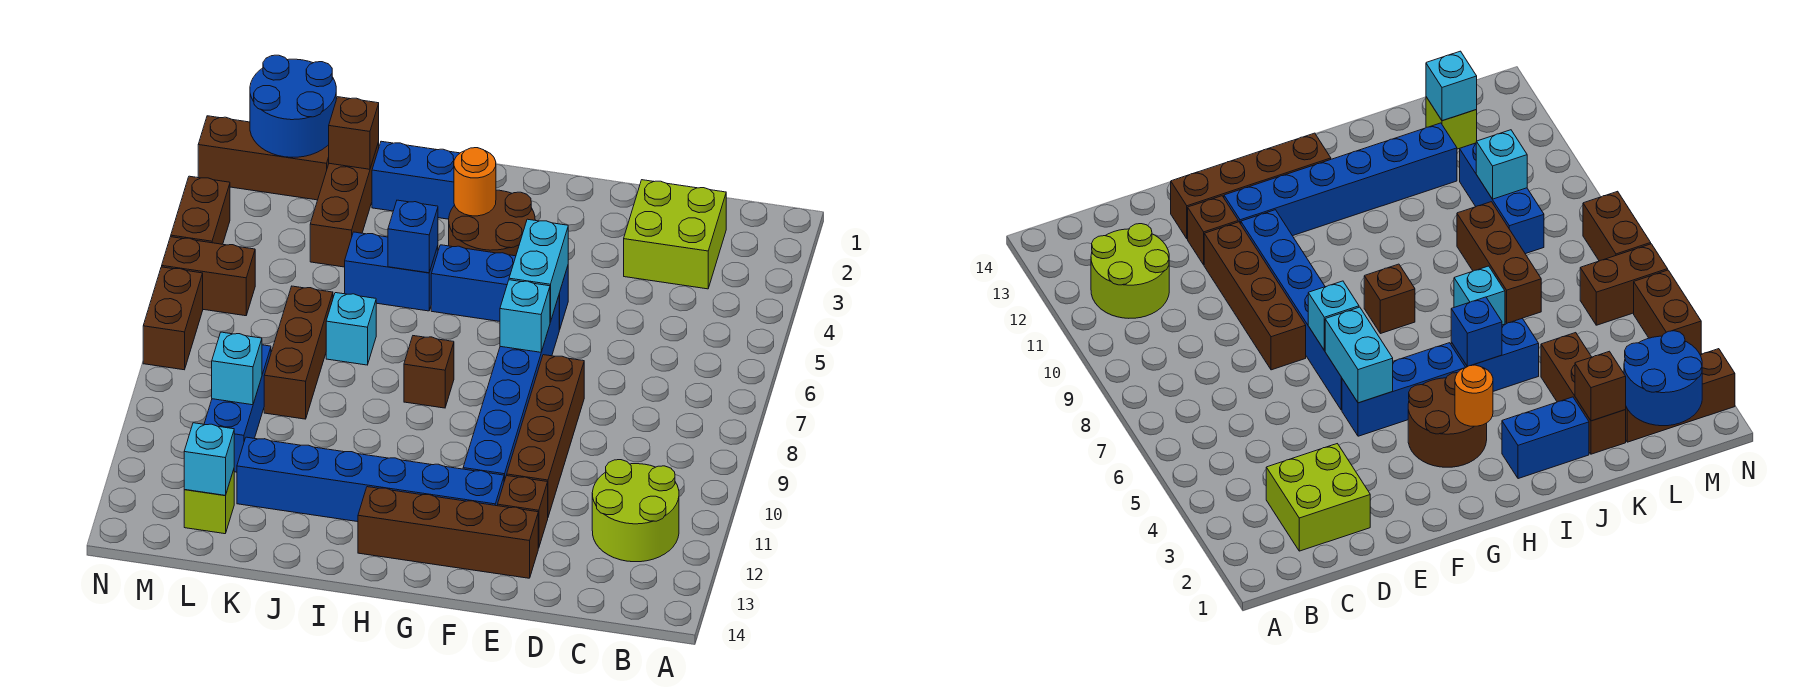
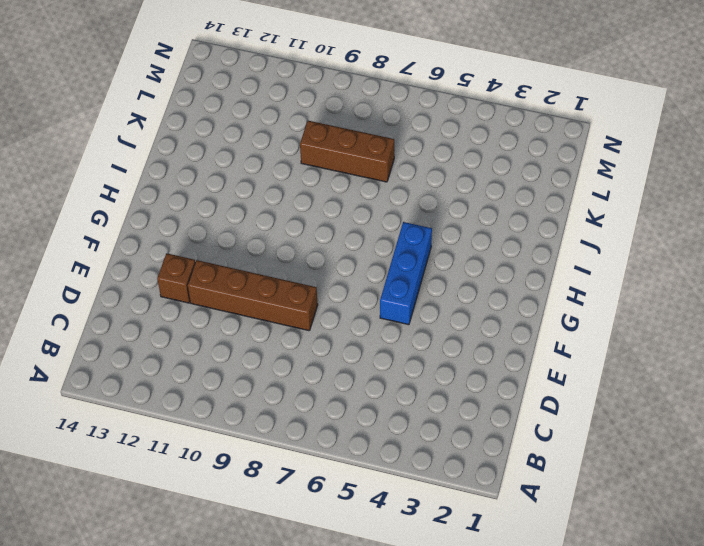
none -> lime 2x2 round brick [592,460,679,562]
none -> lime 2x2 brick [624,180,726,289]
none -> brown 1x4 brick [358,487,538,578]

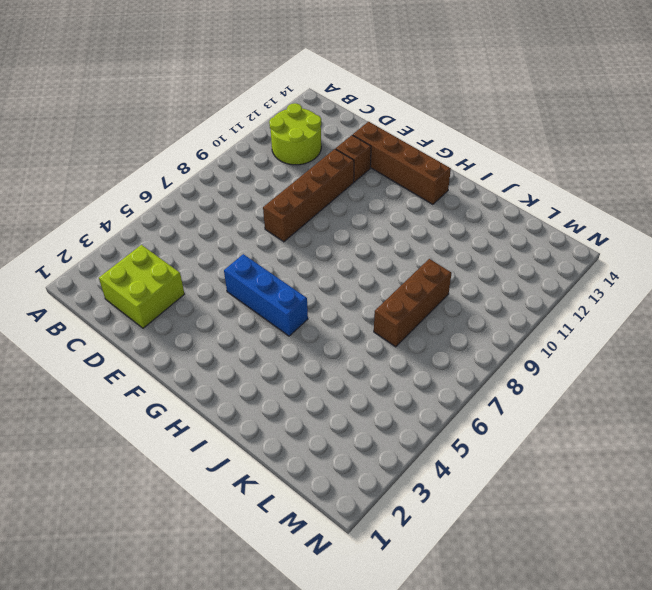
none -> blue 1x6 brick [463,296,559,481]
none -> blue 1x6 brick [237,437,504,522]
none -> brown 2x2 round brick [449,190,535,256]

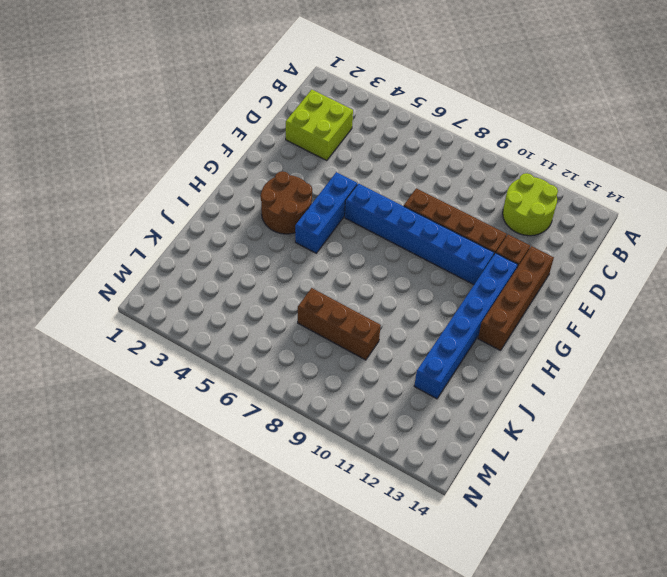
none -> brown 1x1 brick [404,336,454,408]
none -> blue 1x2 brick [372,141,460,219]
none -> blue 1x2 brick [345,232,438,311]

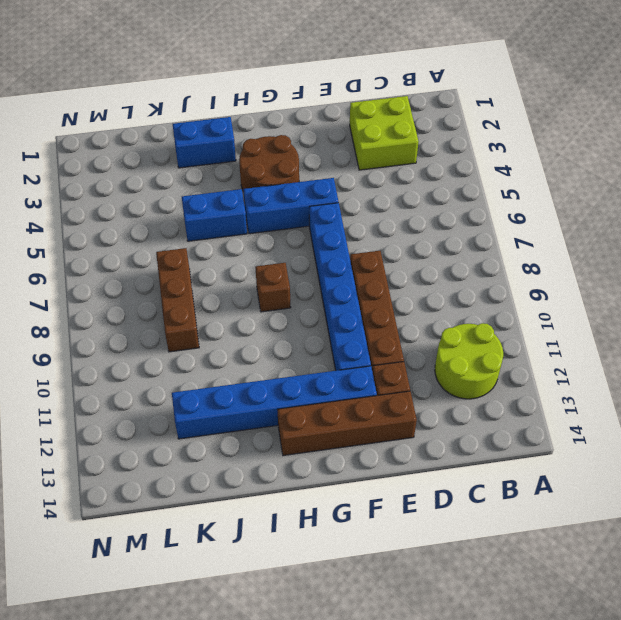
none -> cyan 1x1 brick [326,293,376,365]
none -> brown 1x3 brick [310,142,379,267]
none -> brown 1x3 brick [198,116,329,200]

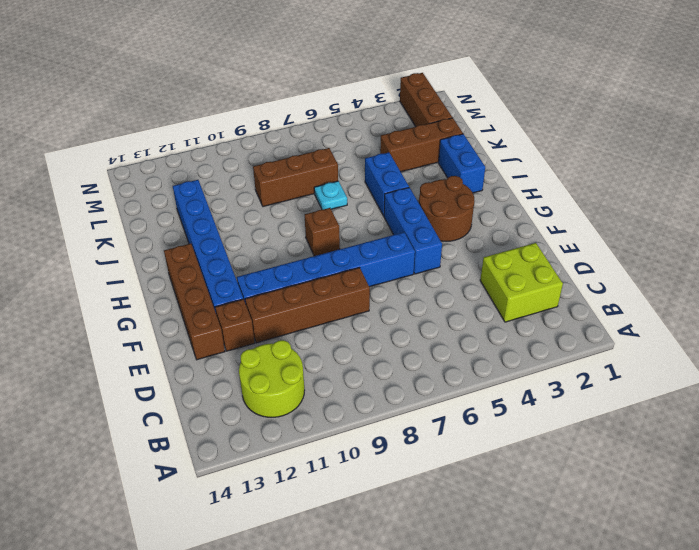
cyan 1x1 plate [314,181,347,210] -> cyan 1x1 brick [326,293,376,365]
none -> blue 1x3 brick [204,345,271,472]
none -> lime 1x1 brick [184,470,234,534]
none -> brown 1x2 brick [162,237,255,316]

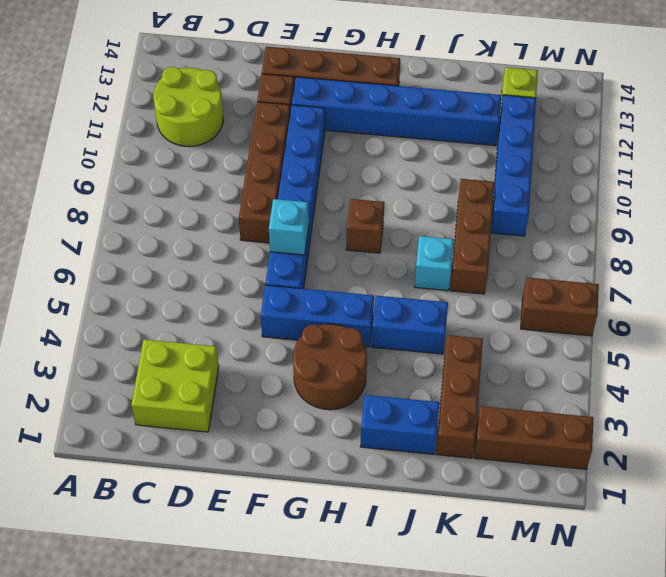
blue 1x4 brick [491,95,536,236] -> blue 1x3 brick [204,345,271,472]
none -> brown 1x2 brick [171,176,230,244]
none -> brown 1x2 brick [143,267,203,370]
none -> cyan 1x2 brick [509,219,568,322]

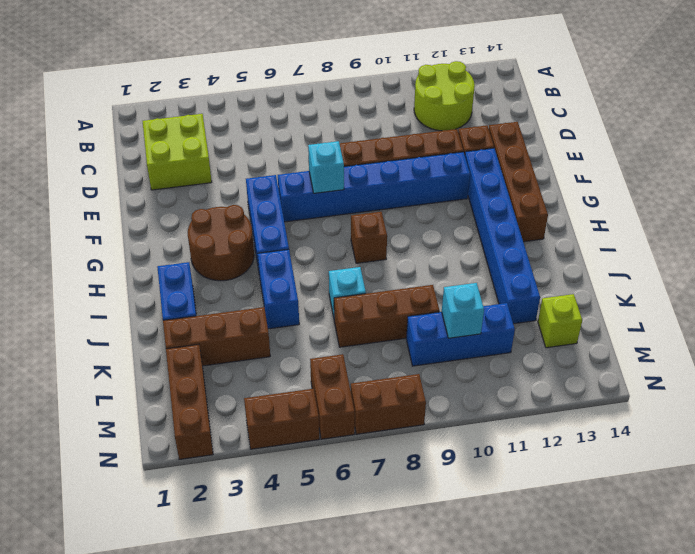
none -> cyan 1x2 brick [509,219,568,322]
none -> orange 1x1 round brick [454,148,496,216]
none -> blue 1x1 brick [388,200,438,273]

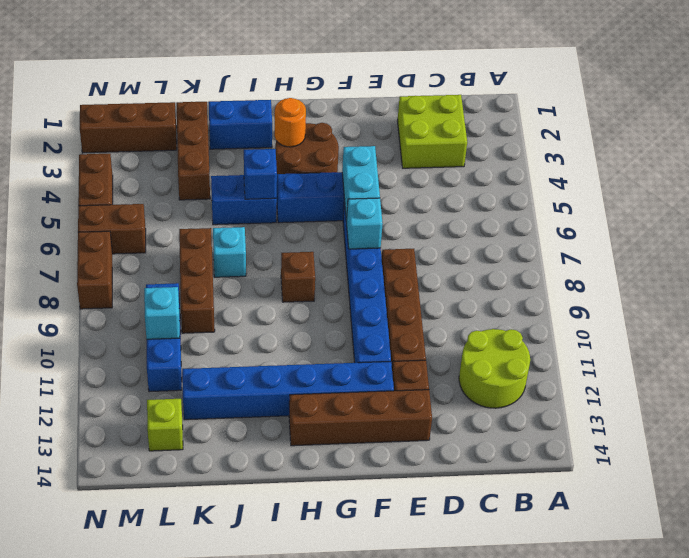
none -> brown 1x1 brick [329,97,379,169]
none -> blue 2x2 round brick [250,55,336,157]
none -> cyan 1x1 brick [184,423,234,495]

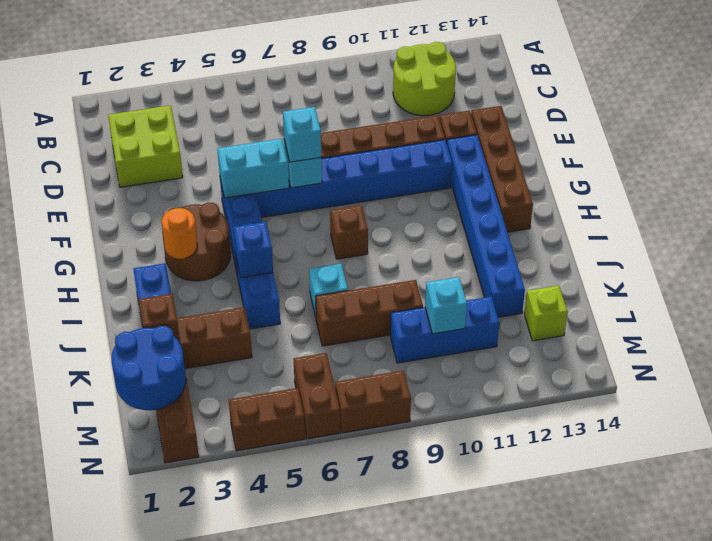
cyan 1x1 brick [283,107,321,162] -> cyan 1x1 brick moved to [184,423,234,495]

